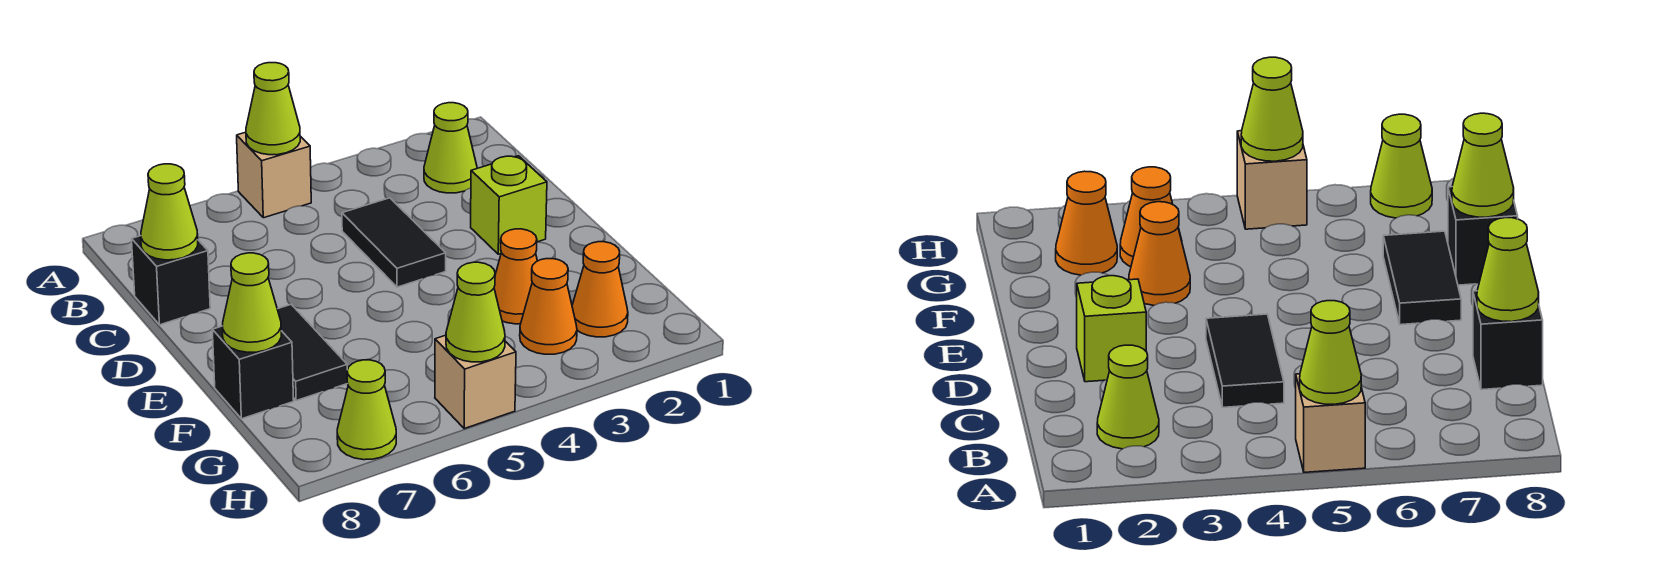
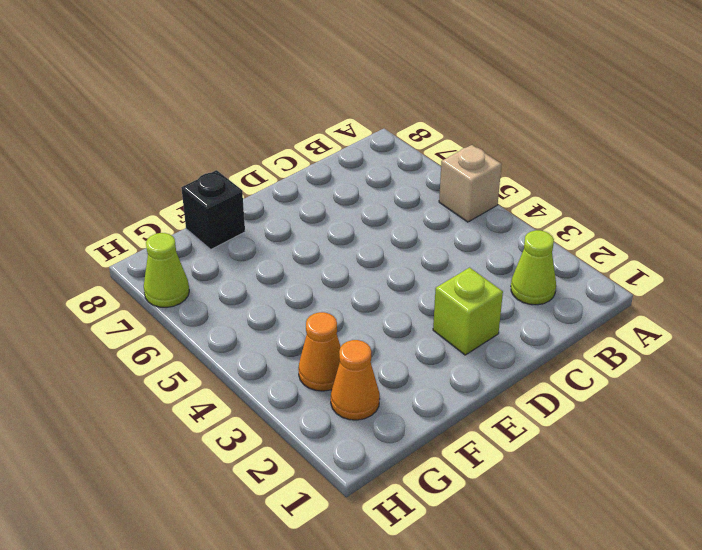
none -> black 1x2 tile [342,198,446,287]
none -> black 1x1 brick [132,236,210,325]
none -> black 1x2 tile [277,304,348,401]

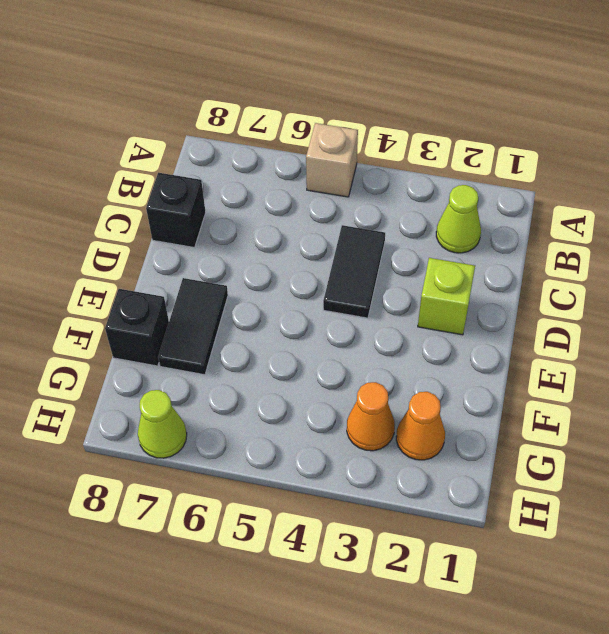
none -> orange 1x1 cone [494,229,537,324]
none -> tan 1x1 brick [435,335,516,429]
none -> lime 1x1 cone [246,63,300,155]

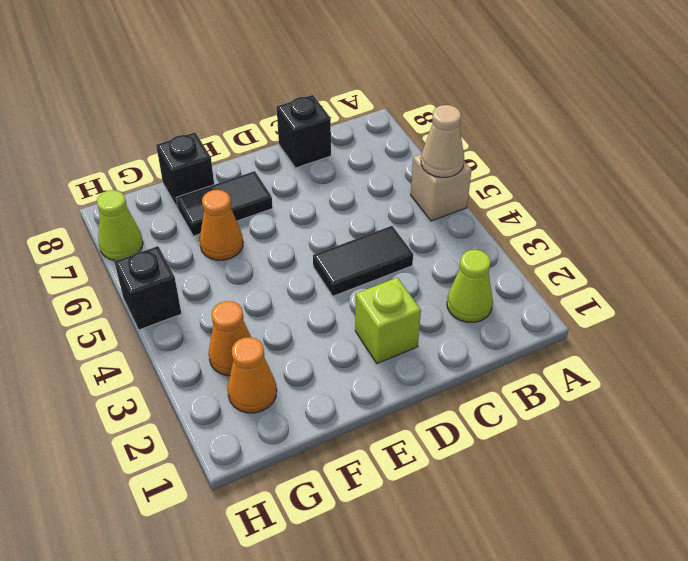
tan 1x1 cone [421,105,464,177] -> lime 1x1 cone [246,63,300,155]
orange 1x1 cone [200,190,243,260] -> orange 1x1 cone moved to [494,229,537,324]
black 1x1 brick [115,246,182,330] -> tan 1x1 brick [435,335,516,429]
none -> lime 1x1 cone [141,164,198,260]
none -> lime 1x1 cone [223,253,281,352]
none -> lime 1x1 cone [446,262,505,362]

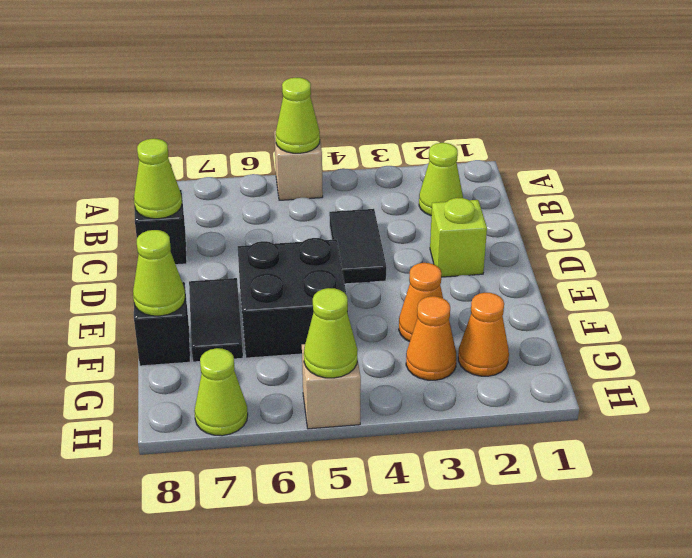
black 2x2 brick [238,238,348,358] -> none

